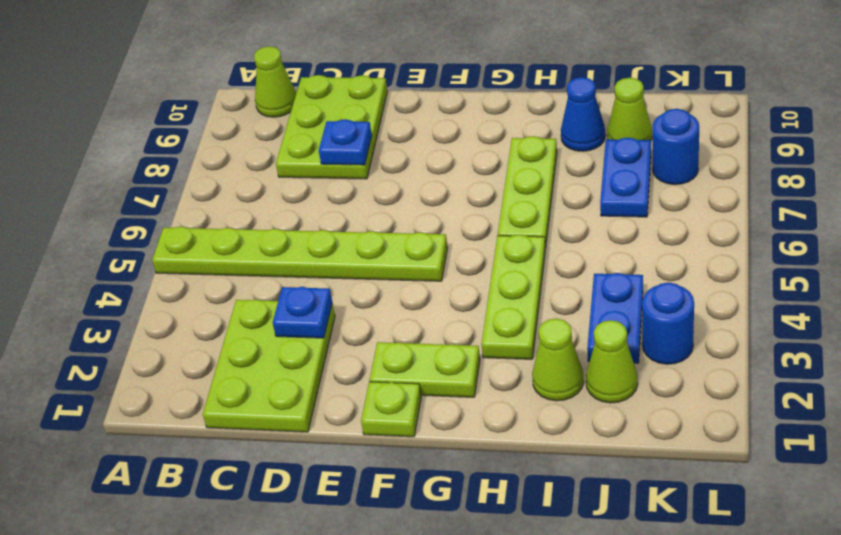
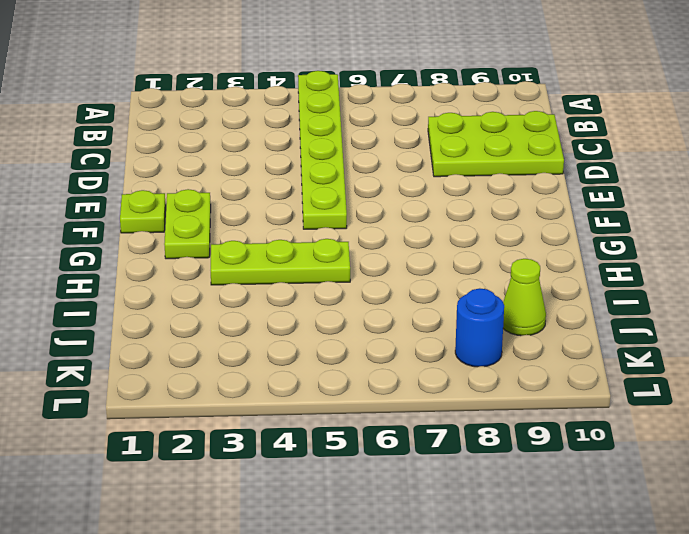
none -> lime 1x1 cone [254,46,296,117]
none -> lime 2x3 plate [203,300,335,432]
none -> lime 1x3 plate [498,136,557,249]

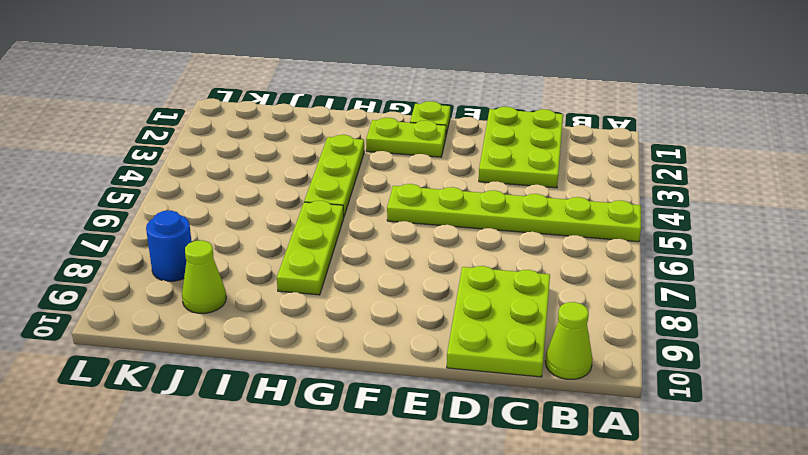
none -> lime 1x1 cone [532,319,584,401]
none -> blue 1x1 cone [561,77,605,151]
none -> lime 1x1 cone [586,320,638,403]

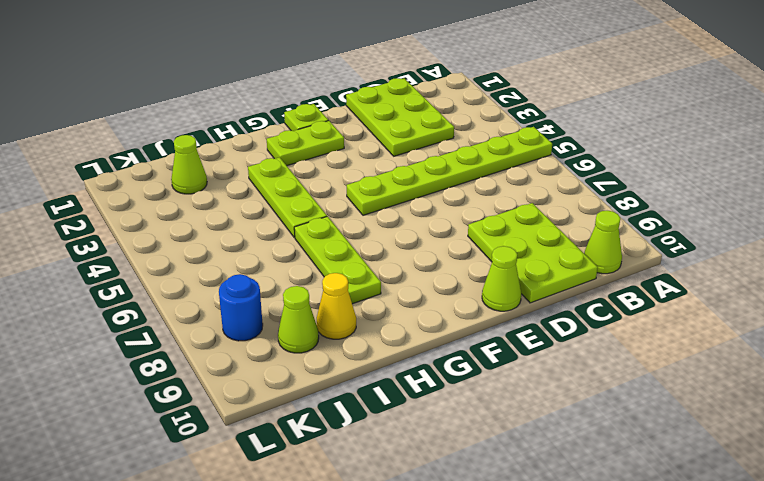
lime 1x1 cone [482,246,521,311] -> lime 1x1 cone moved to [532,319,584,401]
yellow 1x1 cone [317,273,356,339] -> blue 1x1 cone [561,77,605,151]
none -> blue 1x2 plate [587,273,643,363]
none -> blue 1x2 plate [600,138,651,217]
none -> blue 1x1 round brick [642,282,694,364]

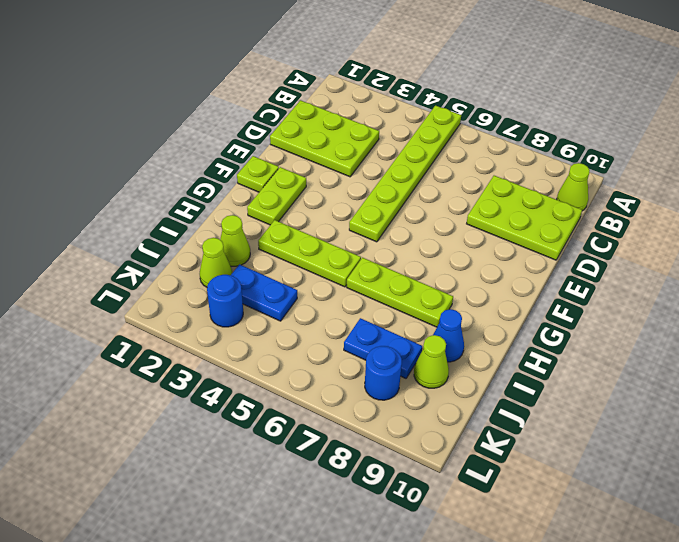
none -> blue 1x1 plate [273,287,332,338]
none -> blue 1x1 plate [319,119,372,165]

